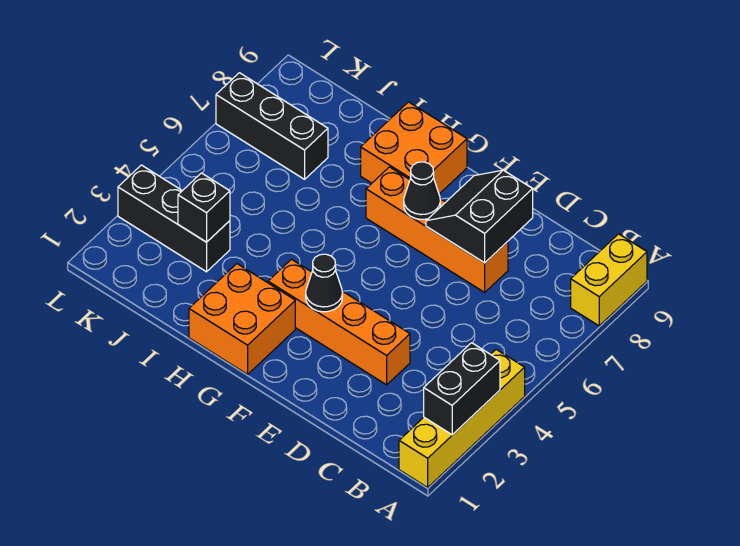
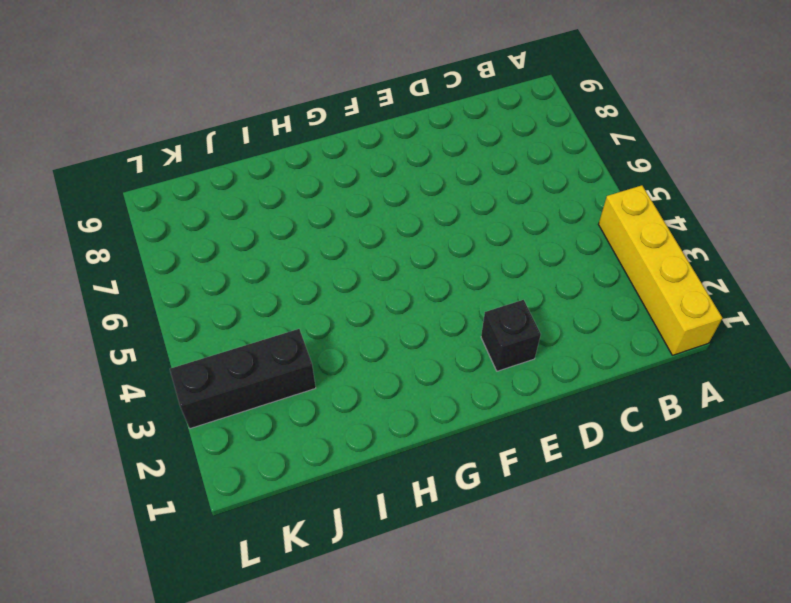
black 1x1 brick [481,300,541,371] -> black 1x1 brick moved to [178,173,230,242]
none -> yellow 1x2 brick [571,234,647,326]
none -> orange 1x4 brick [268,259,410,385]
none -> orange 1x4 brick [366,167,508,292]

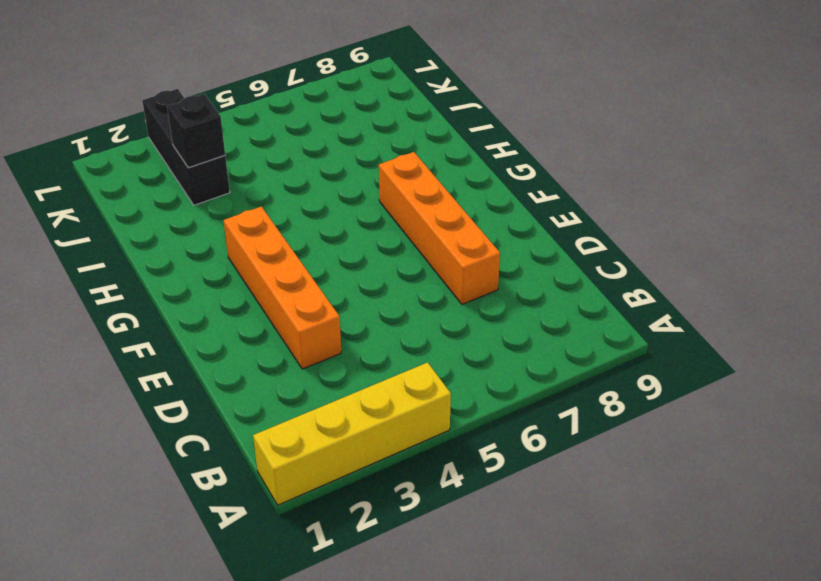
none -> yellow 1x2 brick [571,234,647,326]
none -> orange 2x2 brick [189,264,295,374]
none -> orange 2x2 brick [361,102,467,194]

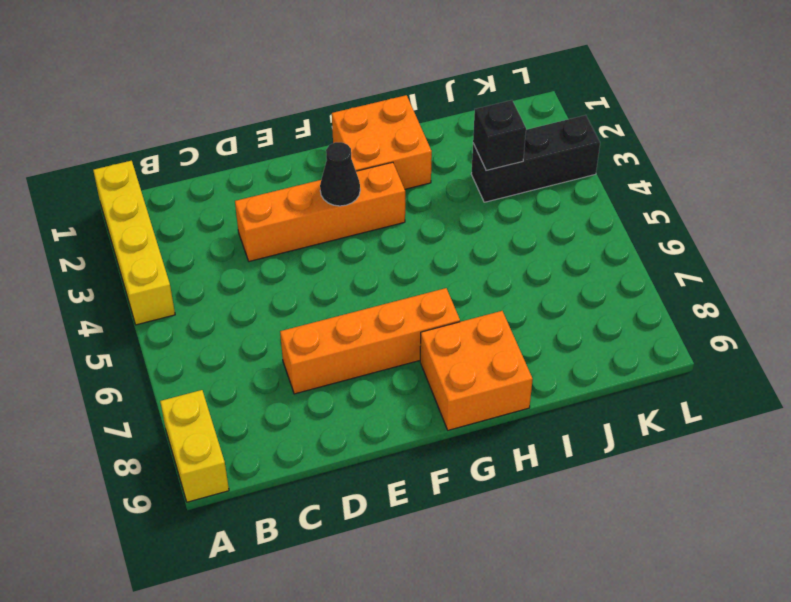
none -> black 1x3 brick [216,73,328,179]
none -> black 1x2 brick [424,343,500,435]
none -> black 2x2 slope [426,170,533,263]

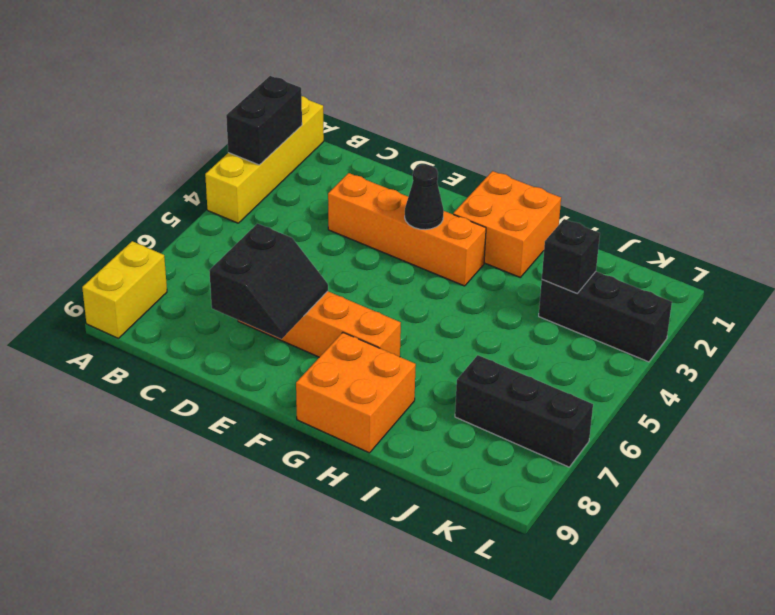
none -> black 1x1 cone [404,162,440,219]

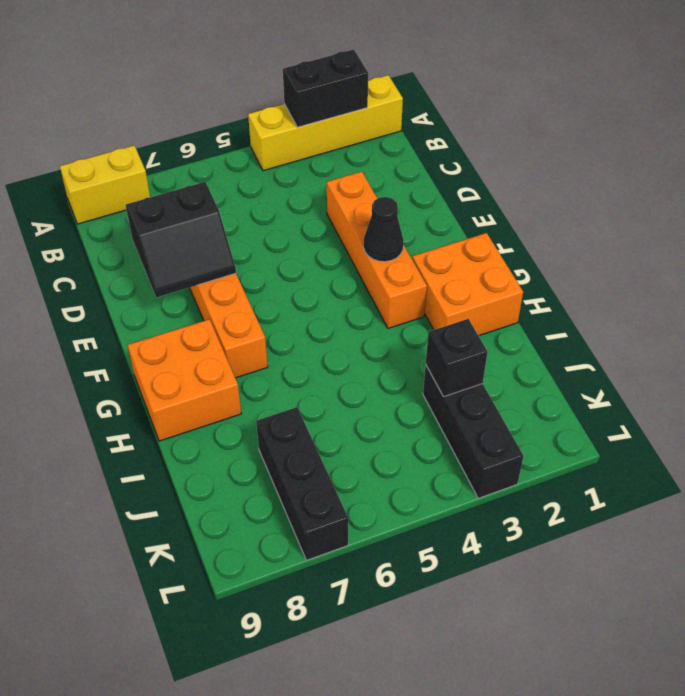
none -> black 1x1 cone [404,162,440,219]

